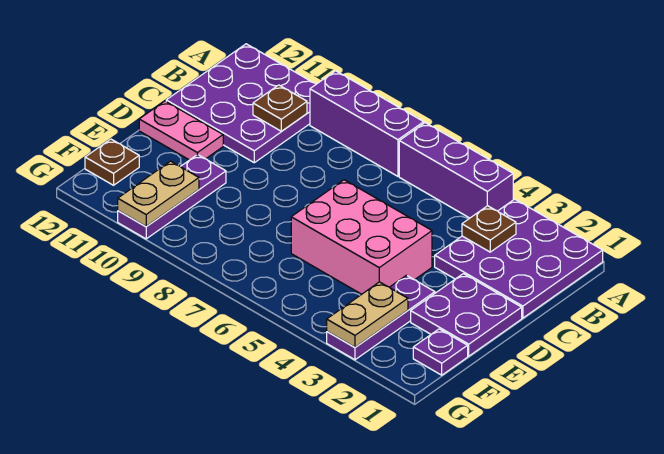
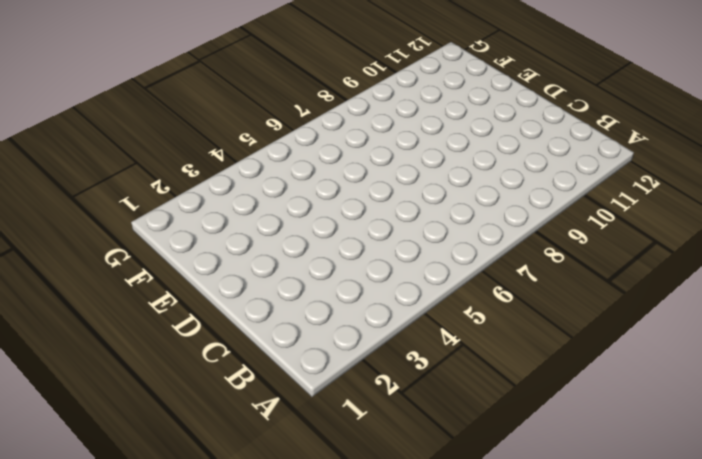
none -> purple 3x3 plate [435,199,603,318]
none -> purple 1x3 brick [399,123,513,218]
none -> purple 1x3 brick [310,71,424,176]

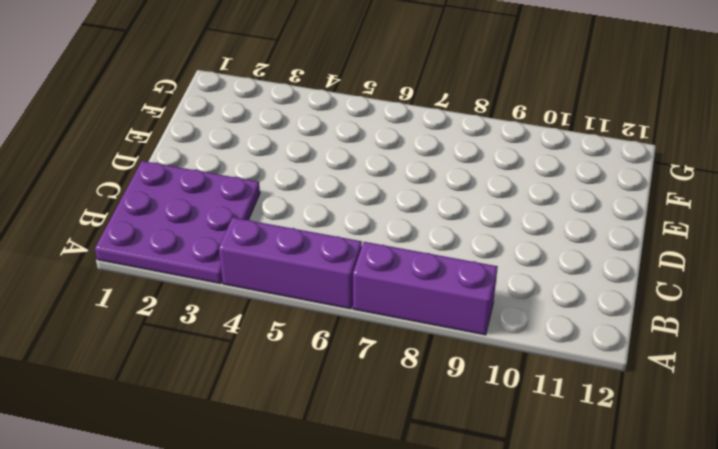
none -> purple 3x3 plate [166,44,316,163]
none -> purple 2x2 plate [411,274,522,356]
none -> pink 2x3 brick [291,180,432,294]

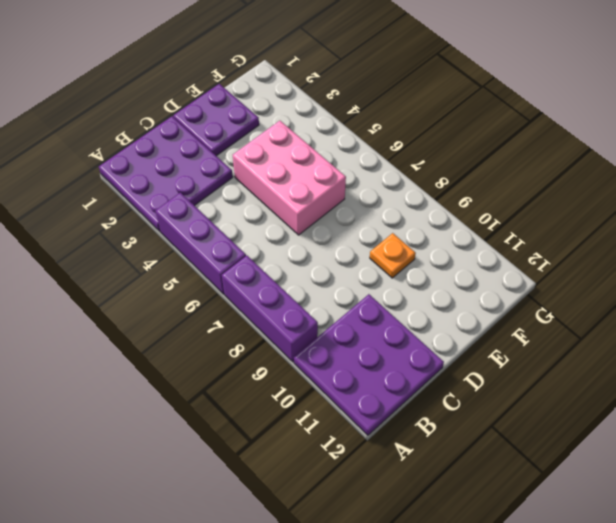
orange 1x1 plate [370,233,416,278] -> none
none -> pink 1x2 plate [139,101,223,160]
none -> purple 1x3 plate [327,275,435,360]
none -> purple 1x3 plate [118,154,226,239]

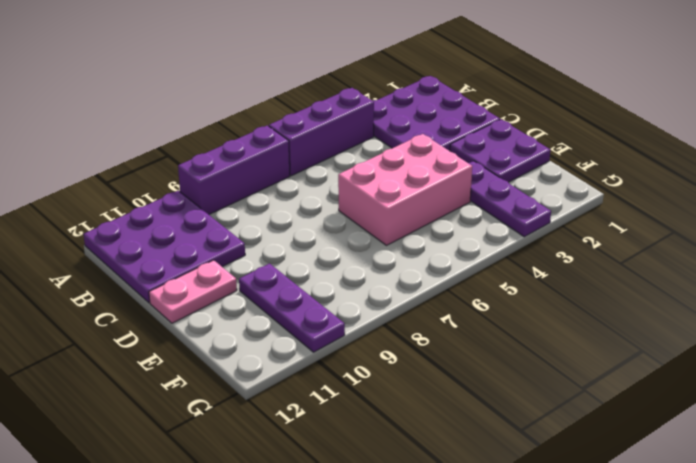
none -> purple 1x1 plate [413,329,468,375]
none -> brown 1x1 plate [85,139,139,185]
none -> brown 1x1 plate [462,206,516,252]

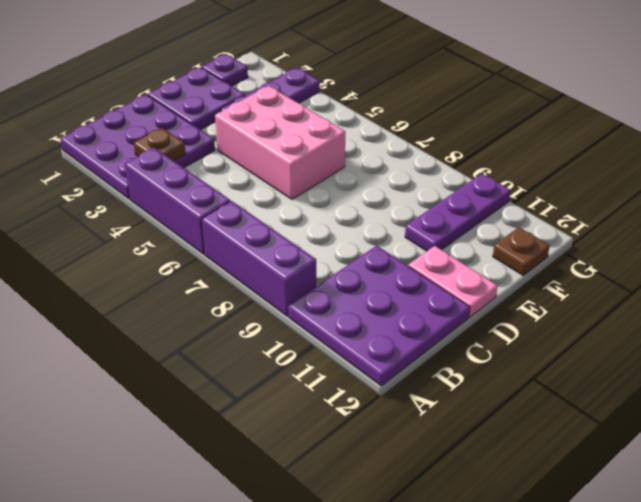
none -> brown 1x1 plate [253,85,307,131]
none -> tan 1x2 plate [327,282,408,347]
none -> tan 1x2 plate [118,161,199,226]

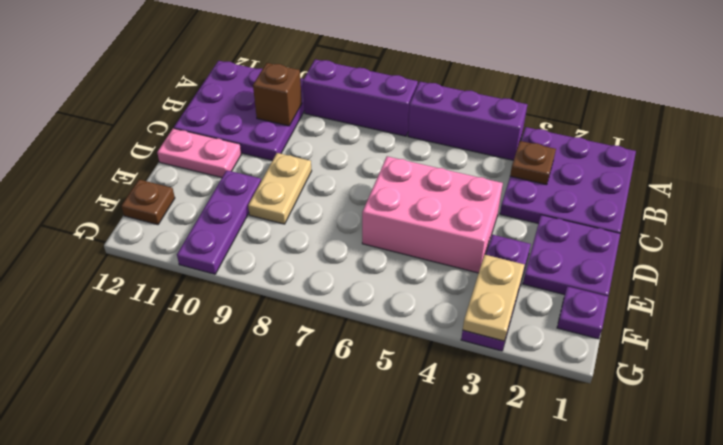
brown 1x1 brick [253,63,302,126] -> brown 1x1 plate [253,85,307,131]
tan 1x2 plate [248,153,312,224] -> tan 1x2 plate moved to [118,161,199,226]

